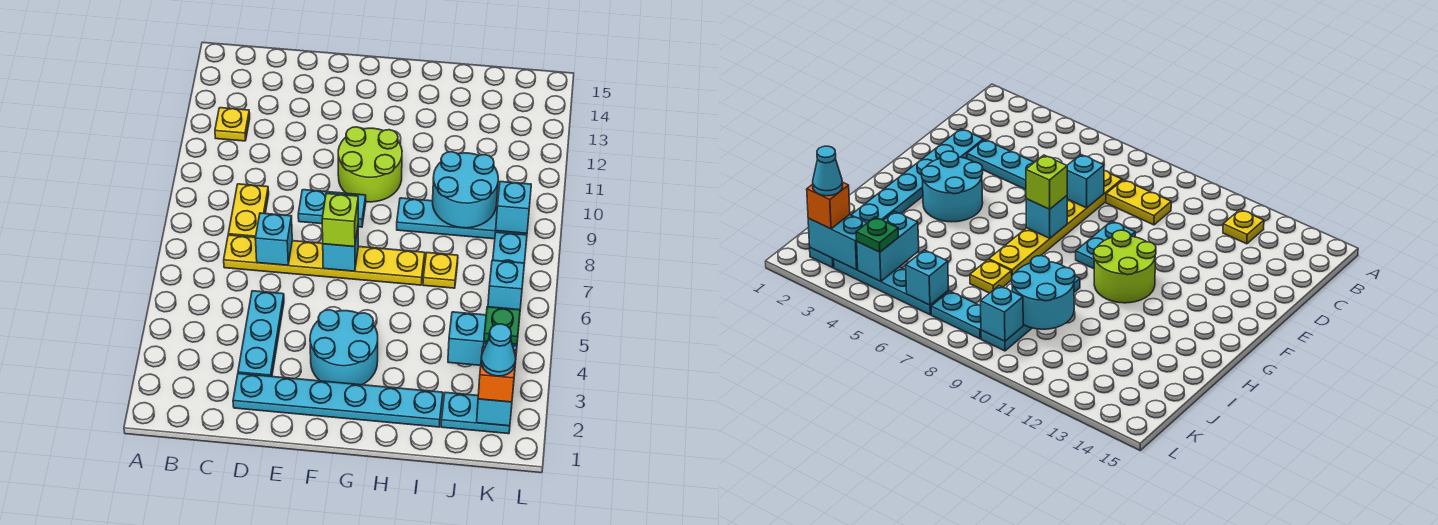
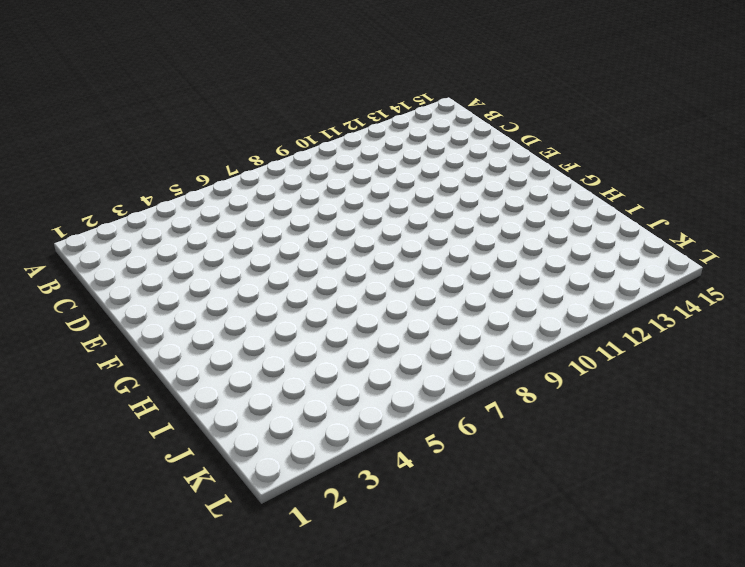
none -> yellow 1x1 plate [215,108,250,141]
none -> yellow 1x6 plate [224,235,425,285]
none -> yellow 1x2 plate [228,184,269,237]

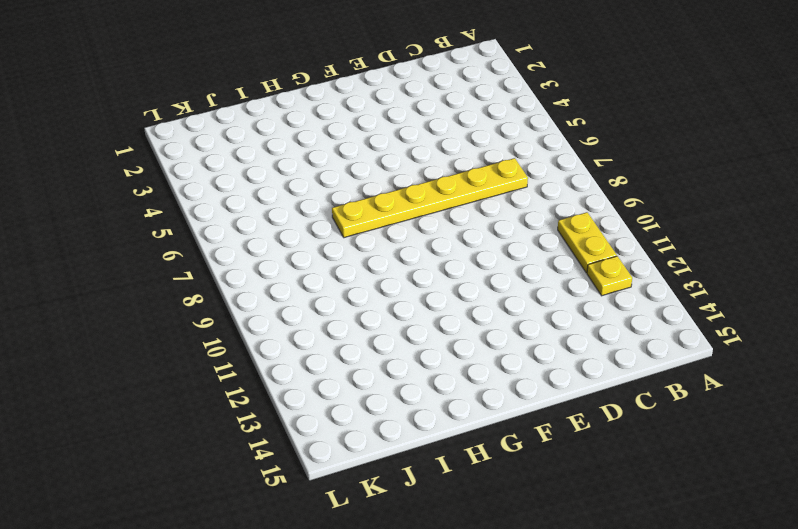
yellow 1x2 plate [558,212,617,273] -> yellow 1x2 plate moved to [228,184,269,237]
none -> cyan 1x6 plate [233,373,443,427]
none -> cyan 1x3 plate [238,291,284,377]
none -> cyan 1x2 plate [298,190,366,227]

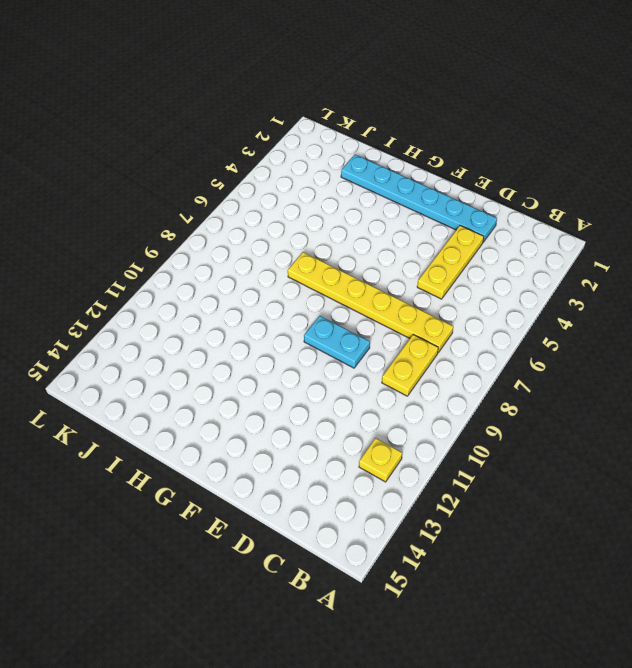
yellow 1x3 plate [417,226,484,299] -> cyan 1x3 plate [238,291,284,377]
none -> cyan 2x2 round brick [310,310,378,385]
none -> lime 2x2 round brick [338,127,402,202]
none -> cyan 1x4 plate [397,198,527,239]

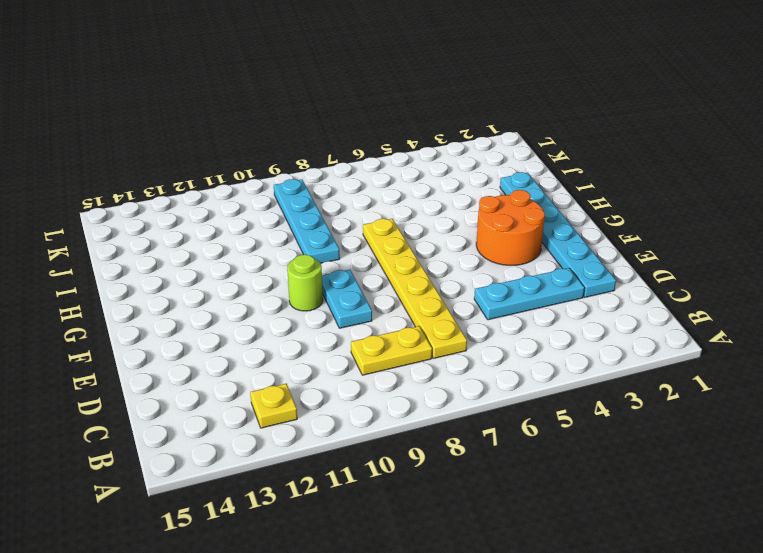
orange 2x2 round brick [476,190,545,265] -> cyan 2x2 round brick [310,310,378,385]
lime 1x1 round brick [287,255,323,311] -> lime 2x2 round brick [338,127,402,202]
none -> yellow 1x1 plate [423,253,458,288]
none -> cyan 1x2 plate [441,392,510,434]
none -> cyan 1x4 plate [834,259,949,315]

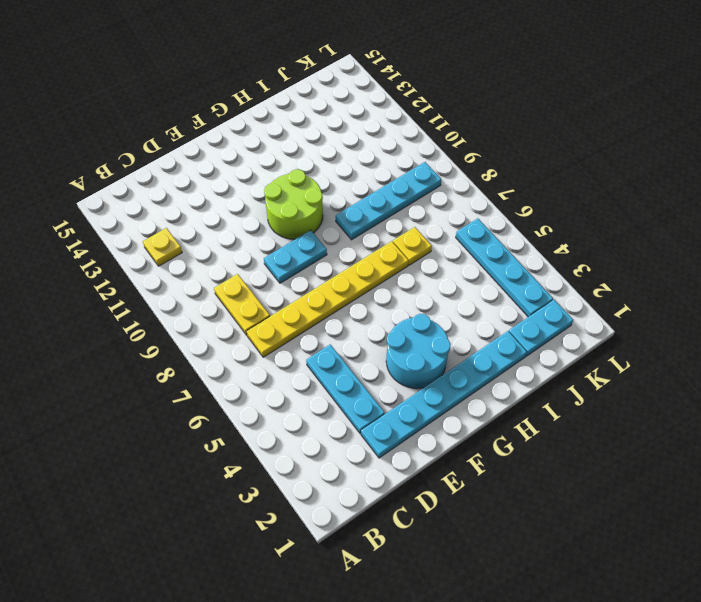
none -> cyan 1x2 plate [493,232,527,263]
none -> cyan 1x1 brick [255,213,292,265]
none -> cyan 1x1 brick [323,228,358,271]

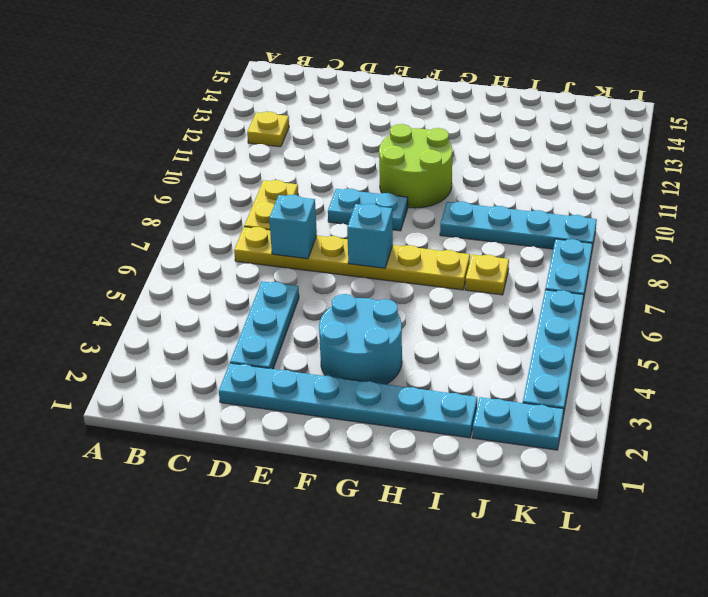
none -> cyan 2x2 round brick [433,152,498,228]
none -> cyan 1x2 brick [448,312,517,365]
none -> cyan 1x2 brick [477,343,517,426]

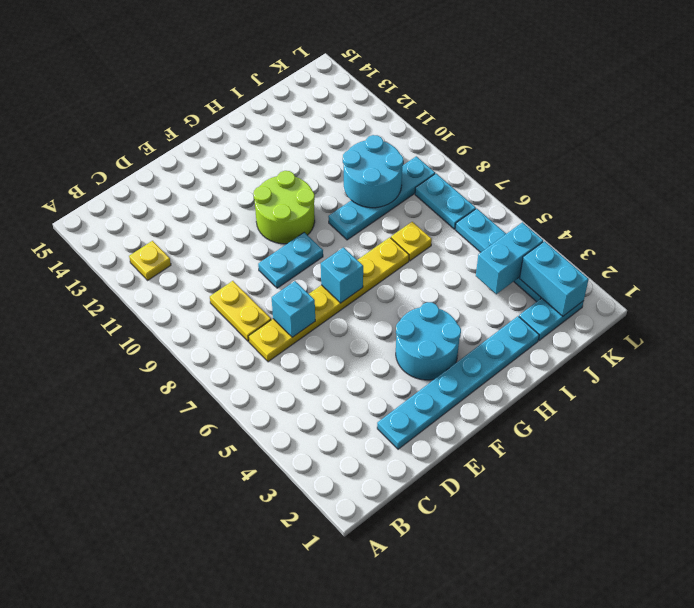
none -> cyan 1x3 plate [238,291,284,377]
none -> cyan 1x1 brick [488,260,524,310]
none -> cyan 1x1 brick [496,182,531,233]

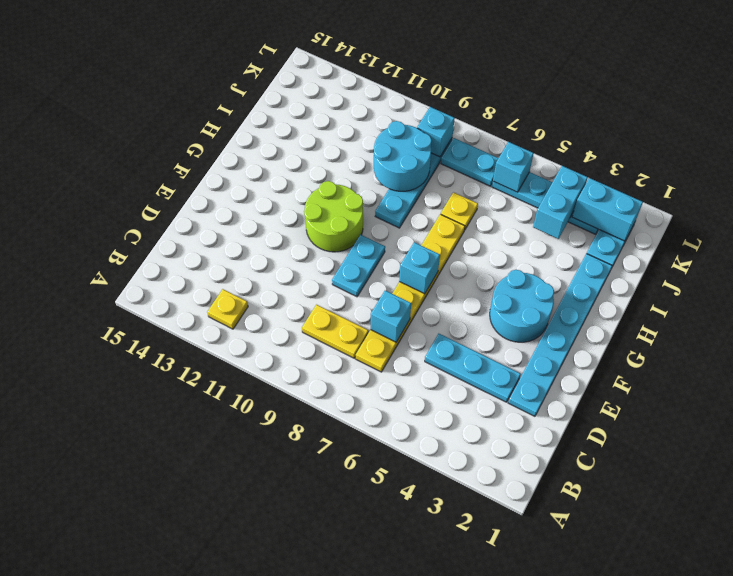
none -> lime 1x1 brick [322,193,358,247]
none -> orange 1x1 brick [478,347,517,402]
none -> green 1x1 plate [484,307,520,344]

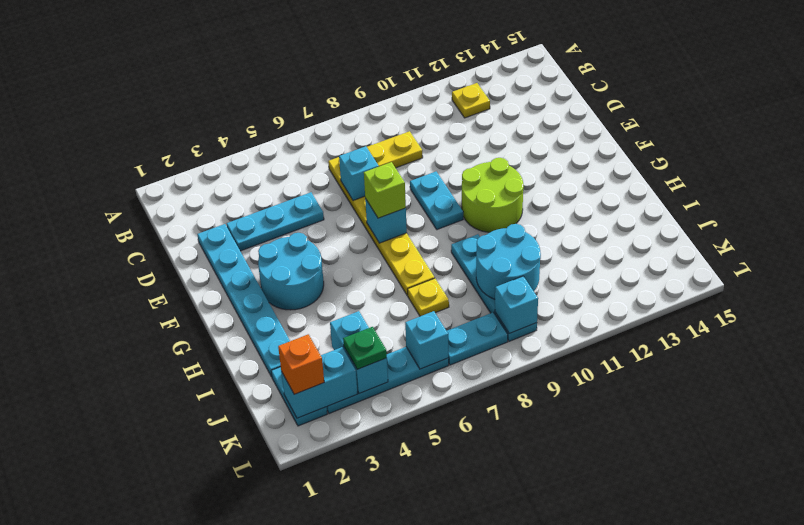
none -> cyan 1x1 cone [481,324,516,376]

